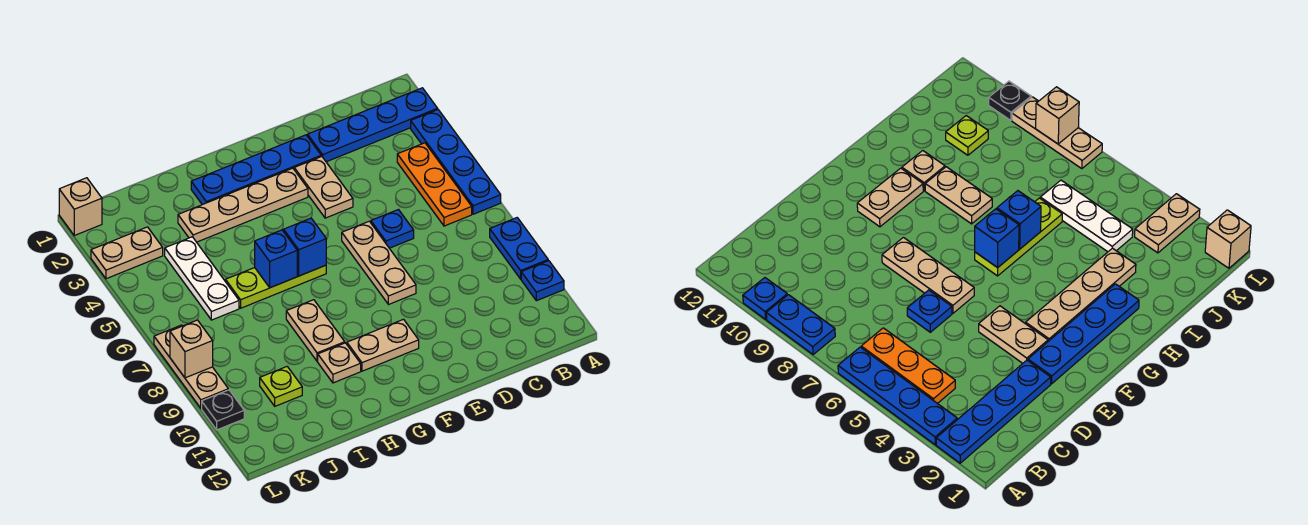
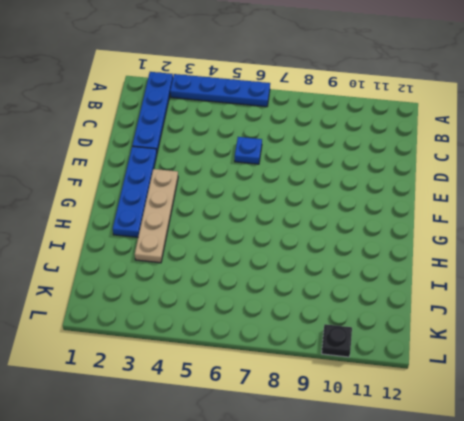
none -> blue 1x2 plate [490,218,548,279]
none -> blue 1x1 plate [521,261,564,301]
none -> orange 1x3 plate [397,143,472,226]

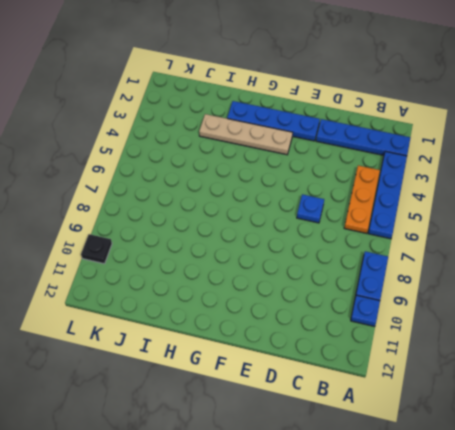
none -> tan 1x2 plate [294,156,353,218]
none -> tan 1x3 plate [342,221,416,305]
none -> tan 1x2 plate [347,319,419,371]

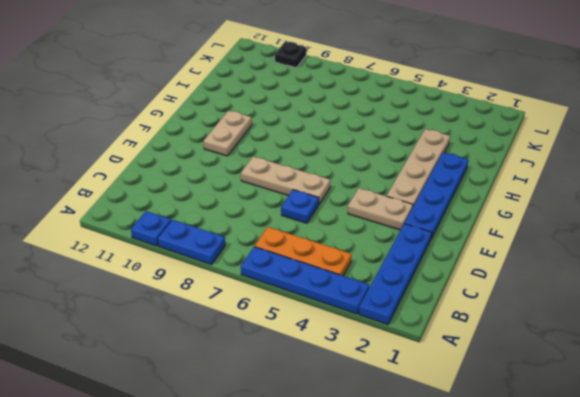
none -> lime 1x3 plate [225,265,326,308]
none -> tan 1x2 plate [286,300,345,361]
none -> tan 1x1 plate [318,343,361,383]

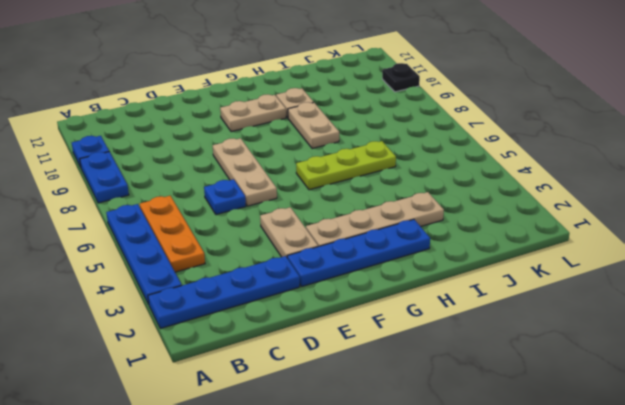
none -> white 1x3 plate [165,237,239,320]
none -> lime 1x1 plate [260,367,302,406]
none -> tan 1x2 plate [91,227,163,279]

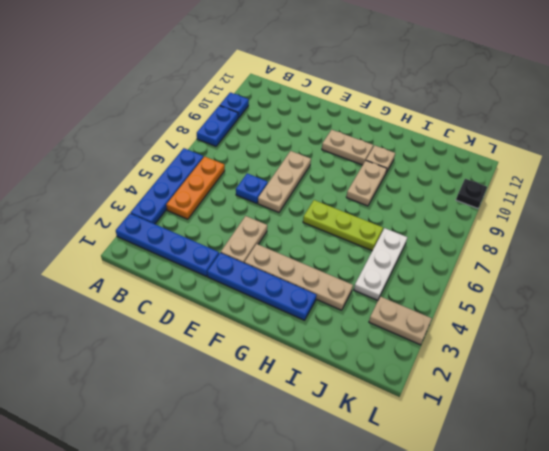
none -> lime 1x1 plate [260,367,302,406]
none -> tan 1x1 brick [59,178,102,235]
none -> tan 1x3 plate [154,325,228,408]

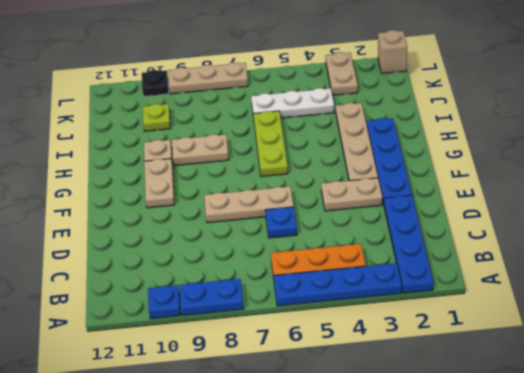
none -> blue 1x1 brick [284,218,326,276]
none -> blue 1x1 brick [255,230,297,288]
none -> tan 1x1 brick [170,320,213,378]

